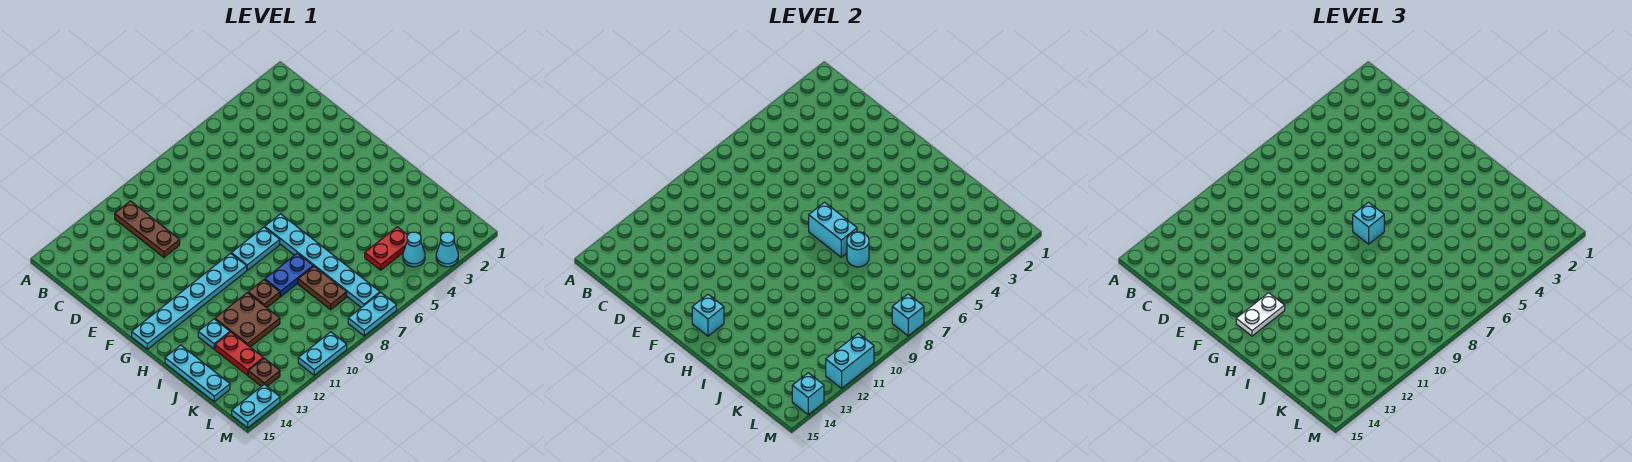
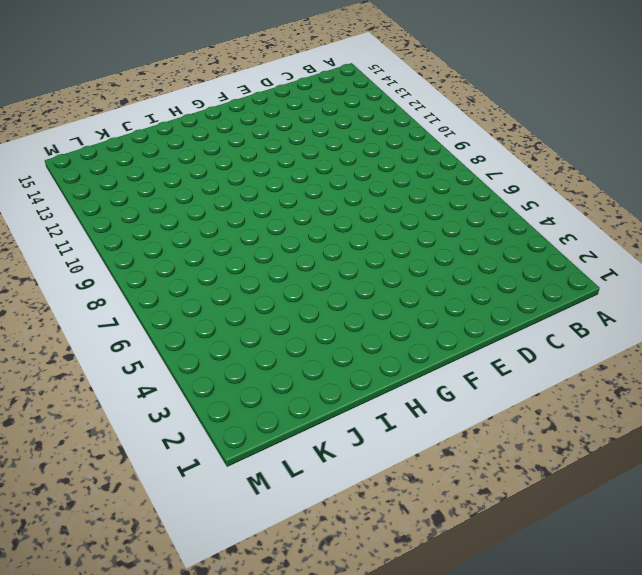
none -> brown 1x3 plate [115,201,180,257]
none -> cyan 1x6 plate [265,214,380,308]
none -> cyan 1x2 plate [231,227,280,270]

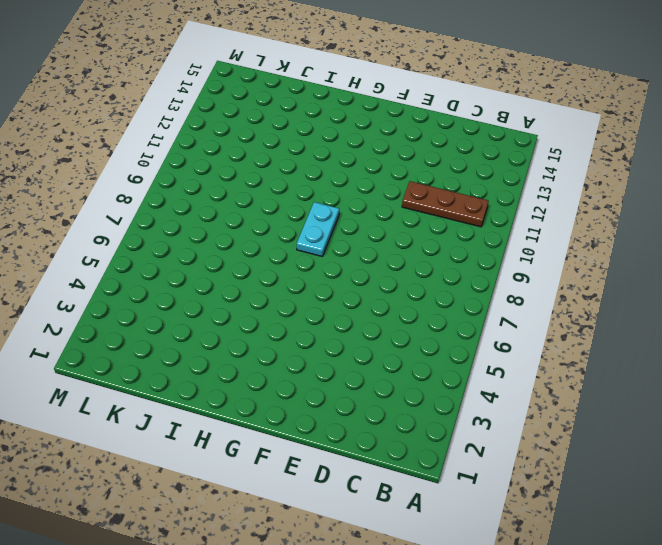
none -> cyan 1x6 plate [265,214,380,308]
none -> cyan 1x6 plate [132,253,247,349]
none -> blue 1x2 plate [265,253,313,296]

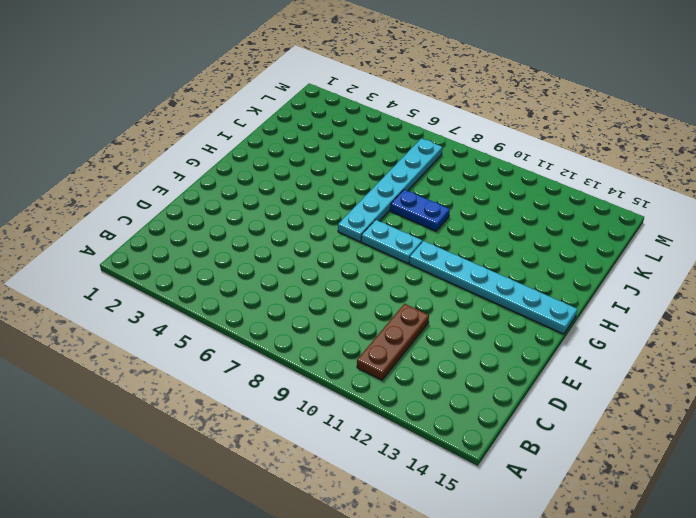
none -> brown 1x1 plate [248,280,280,308]
none -> brown 2x2 plate [215,293,280,347]
none -> cyan 1x1 plate [198,319,230,349]

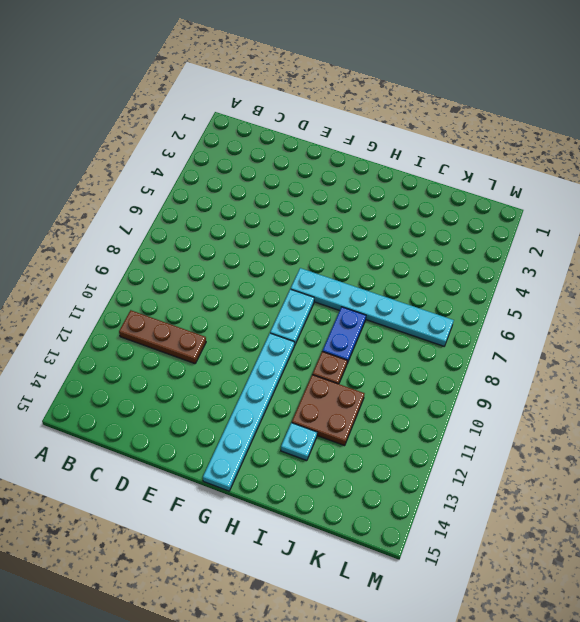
none -> cyan 1x3 plate [165,345,230,402]
none -> brown 1x2 plate [298,267,347,310]
none -> red 1x2 plate [215,332,263,375]

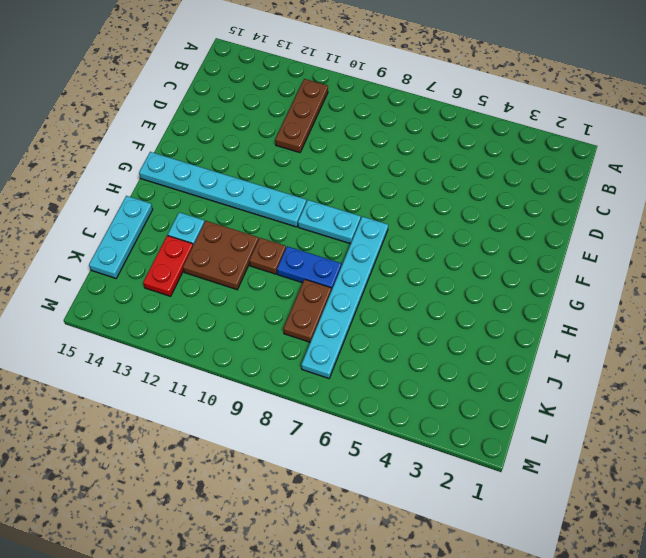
none -> red 1x2 plate [365,227,408,270]
none -> cyan 1x1 cone [403,232,425,267]
none -> brown 1x1 plate [248,358,280,387]

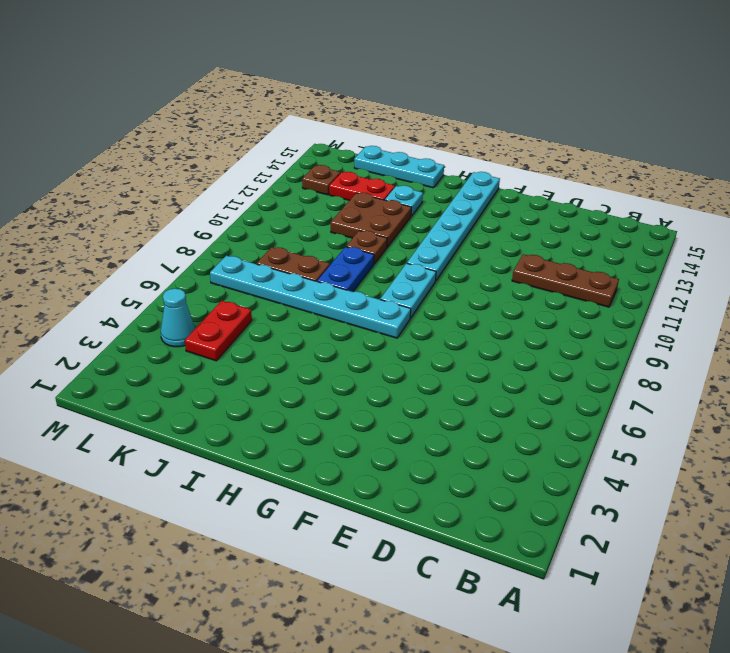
none -> cyan 1x1 cone [436,232,458,267]
none -> cyan 1x2 plate [348,293,397,336]
none -> cyan 1x2 plate [298,332,347,375]

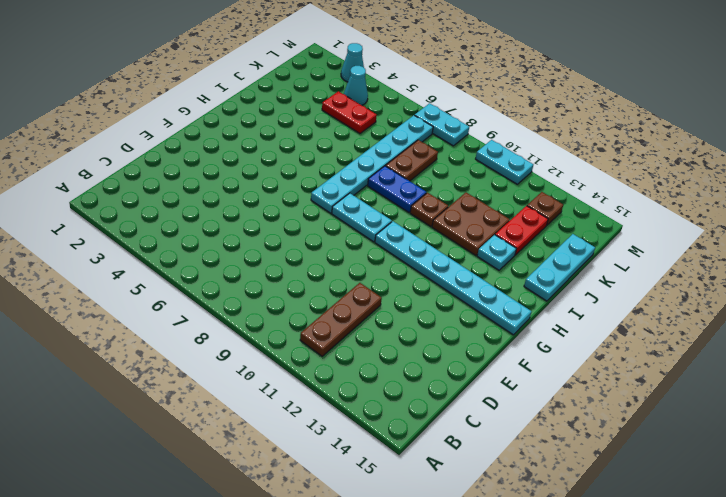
none -> cyan 1x2 plate [232,385,280,428]
none -> cyan 1x2 brick [809,202,857,257]
none -> cyan 1x1 brick [692,295,724,336]

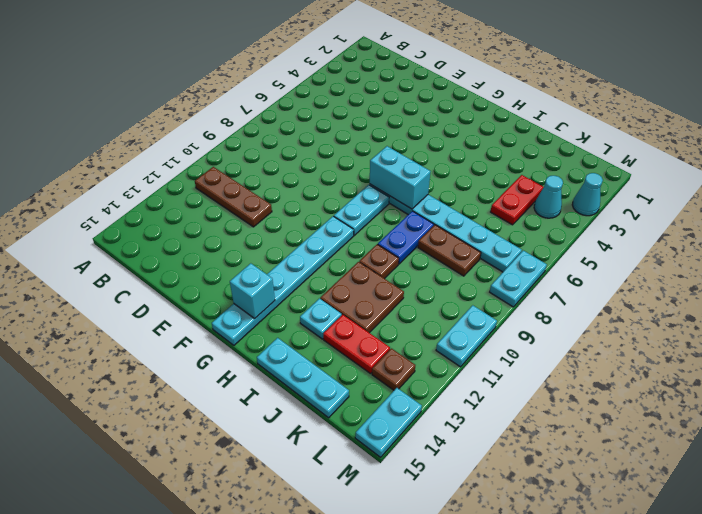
none -> cyan 1x1 round brick [847,232,869,267]
none -> cyan 1x1 brick [892,294,924,336]
none -> cyan 1x2 brick [826,334,874,388]

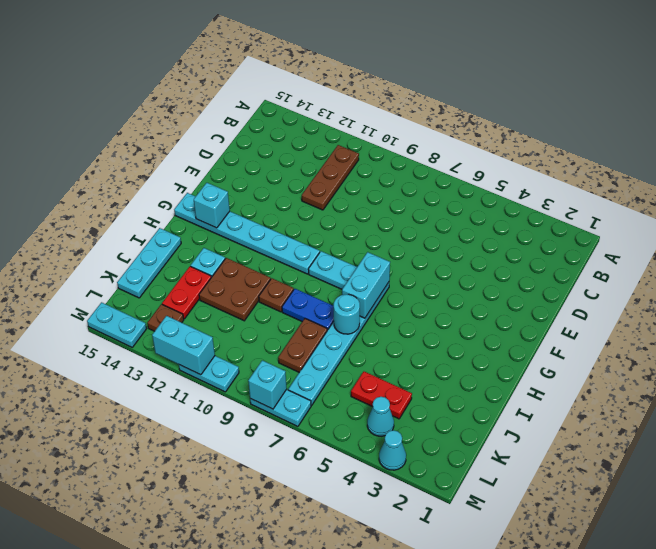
none -> cyan 1x1 brick [792,373,824,415]
none -> cyan 1x1 brick [1353,202,1384,244]
none -> white 1x2 plate [1236,293,1285,336]

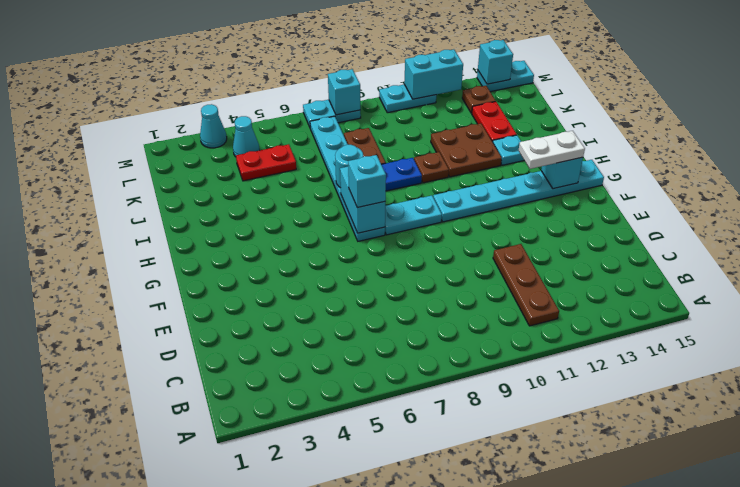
none -> cyan 1x3 plate [165,345,230,402]

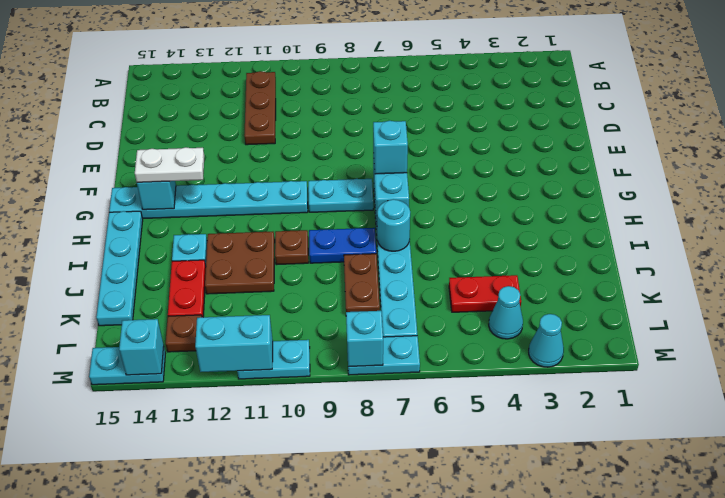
cyan 1x4 plate [96,211,143,326] -> cyan 1x3 plate [165,345,230,402]

